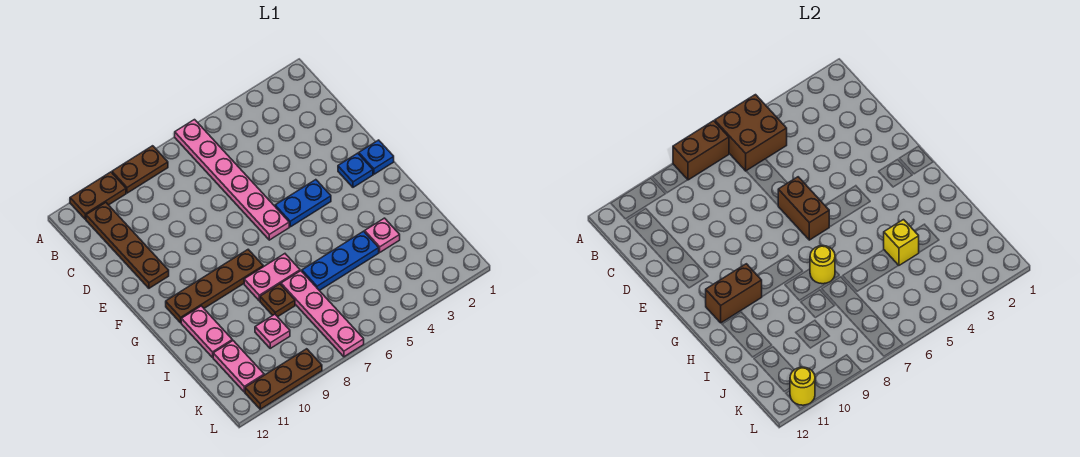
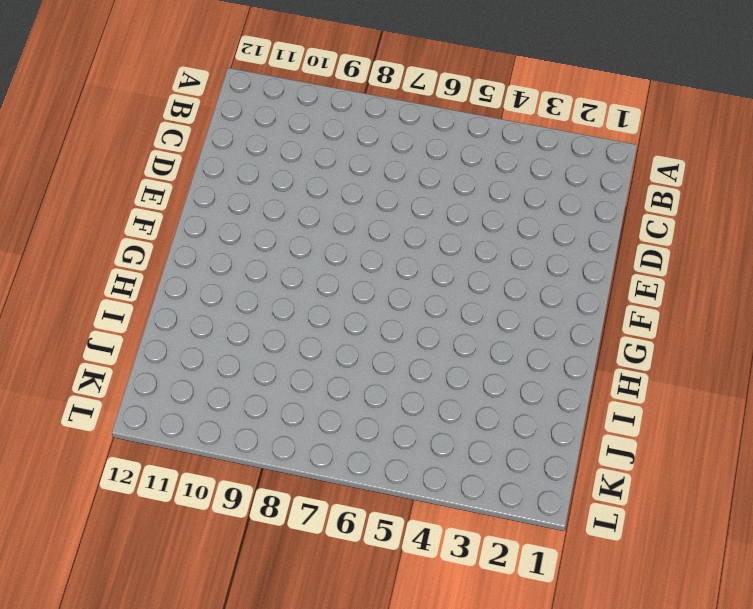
none -> pink 1x6 plate [175,120,289,240]
none -> brown 1x2 plate [112,146,168,193]
none -> brown 1x2 plate [70,172,126,219]

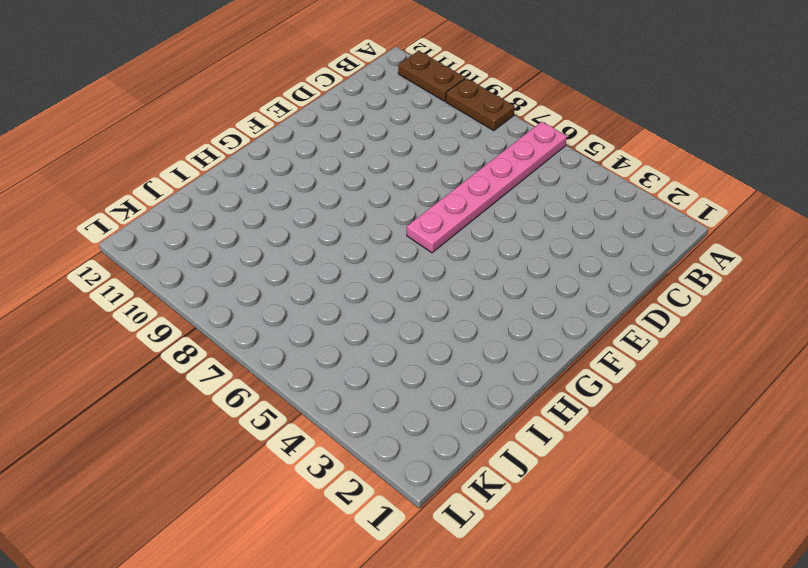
none -> brown 1x4 plate [86,203,169,288]
none -> blue 1x1 plate [359,140,394,174]
none -> blue 1x1 plate [338,153,373,187]

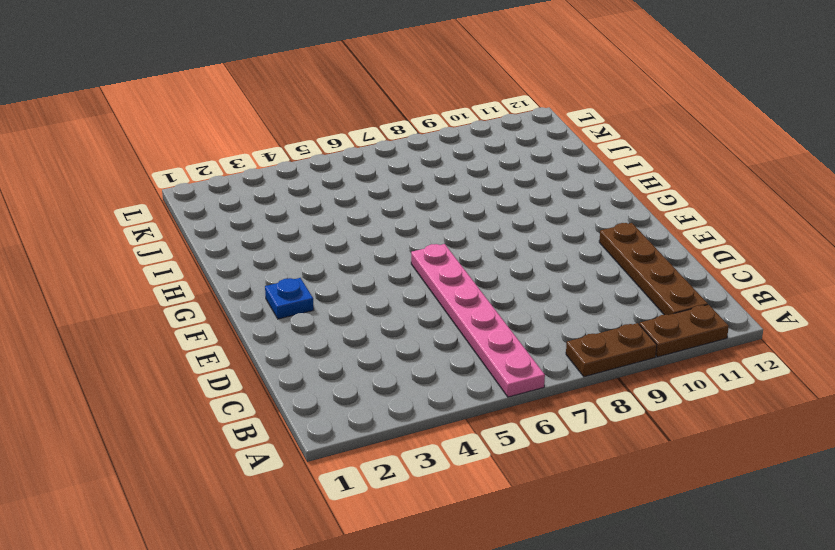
none -> blue 1x1 plate [359,140,394,174]
none -> blue 1x2 plate [275,180,331,227]
none -> brown 1x4 plate [166,250,263,323]

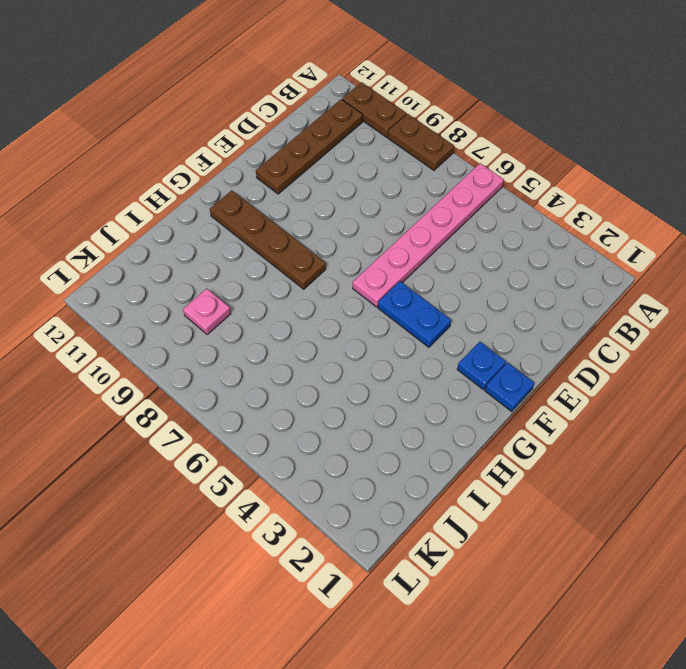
none -> pink 1x2 plate [244,254,300,301]
none -> pink 1x2 plate [181,306,232,357]
none -> pink 1x1 plate [365,218,400,252]

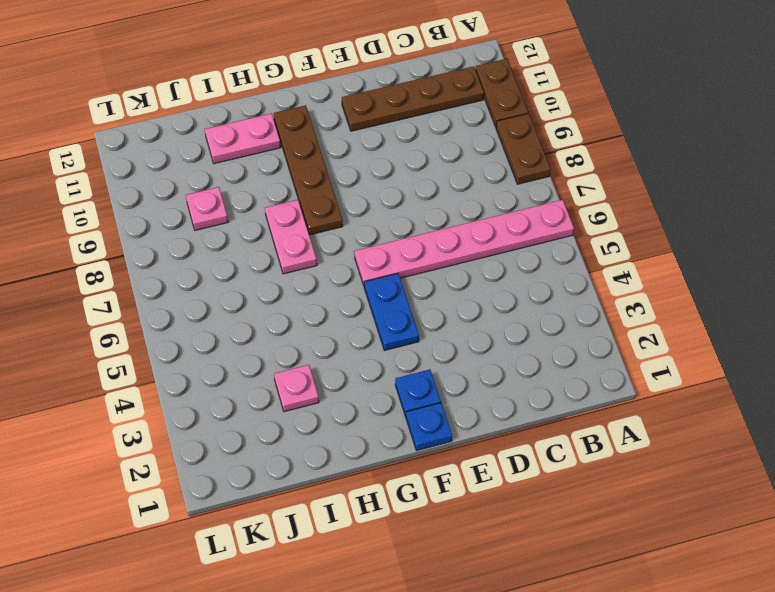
none -> blue 1x3 plate [302,231,379,291]
none -> pink 1x4 plate [281,271,364,357]
none -> brown 1x1 plate [260,284,295,317]

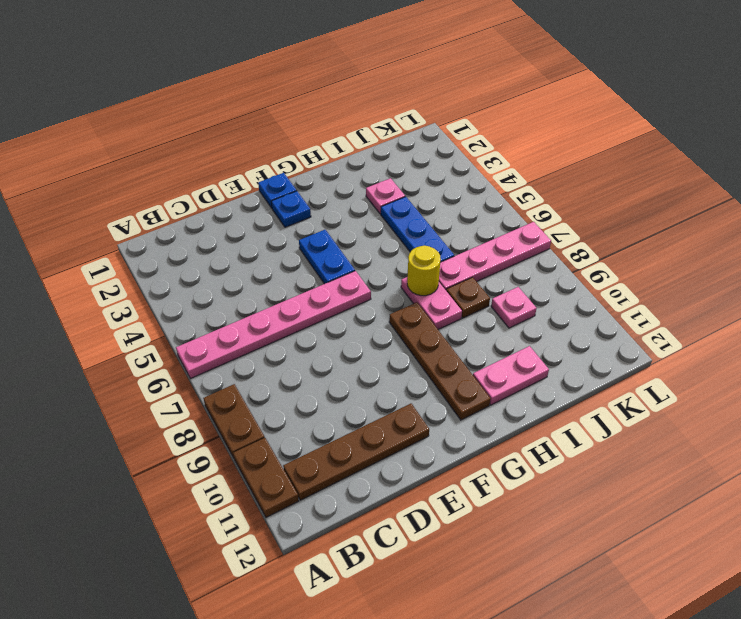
none -> pink 1x2 plate [213,341,264,392]
none -> brown 1x3 plate [245,349,322,409]
none -> brown 2x2 brick [715,95,787,171]

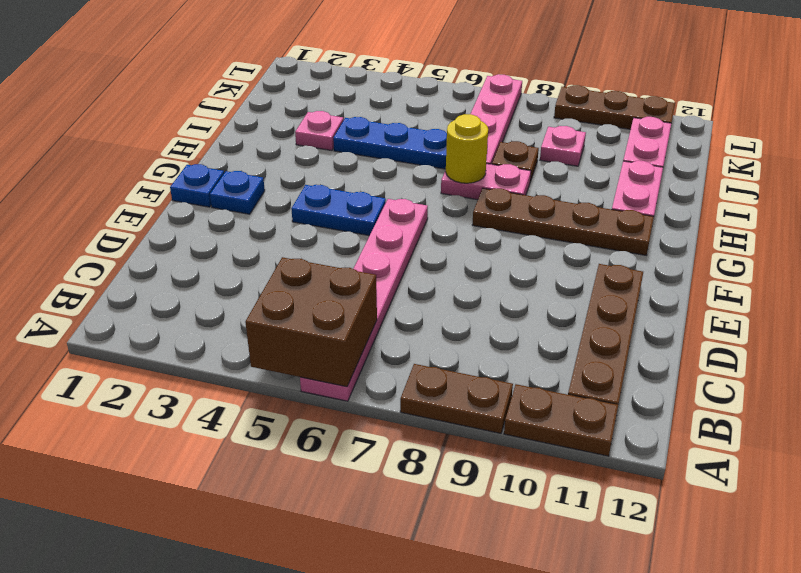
none -> brown 1x2 brick [673,121,729,180]
none -> brown 1x2 brick [778,177,829,240]
none -> brown 1x2 brick [706,264,762,323]

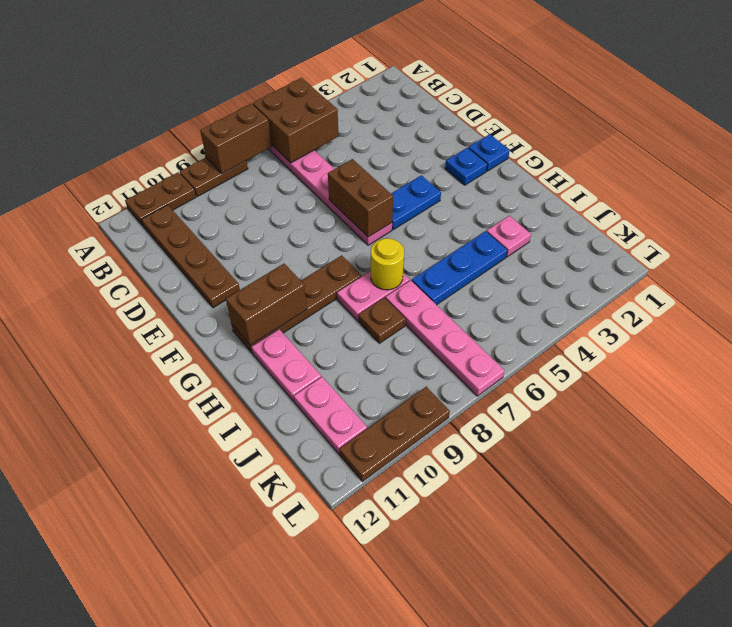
none -> pink 1x1 plate [255,314,290,348]
none -> yellow 1x1 brick [884,220,919,266]
none -> yellow 1x1 round brick [790,367,815,405]

